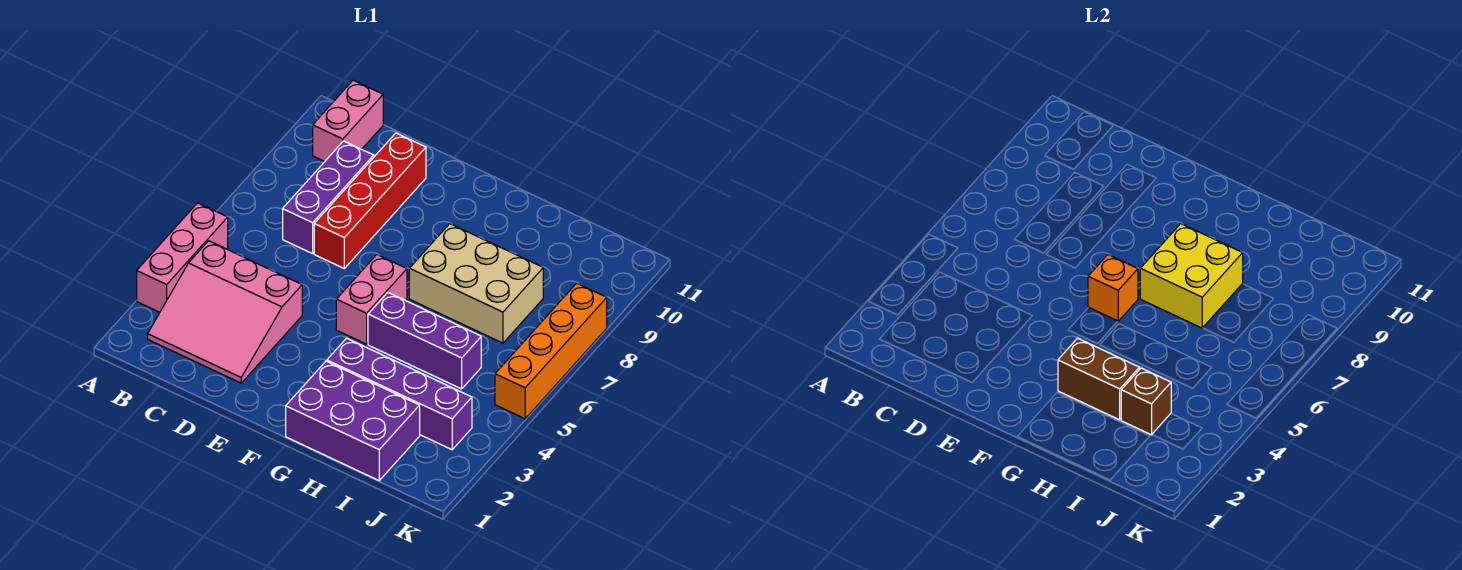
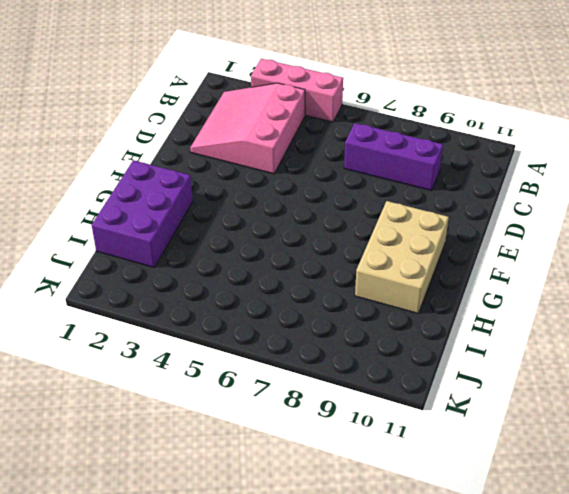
tan 2x3 brick [355,201,449,313] -> tan 2x3 brick moved to [409,224,543,343]
none -> pink 1x2 brick [313,80,383,162]
none -> red 1x4 brick [314,133,426,268]
none -> pink 1x2 brick [336,255,407,344]

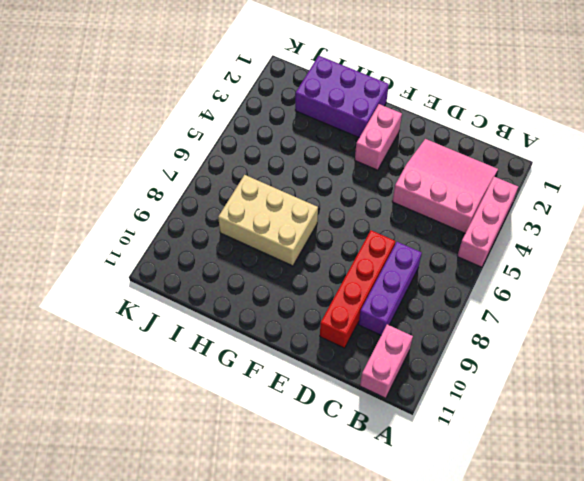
pink 1x2 brick [355,104,402,170] -> pink 1x2 brick moved to [336,255,407,344]
none -> purple 1x4 brick [327,338,472,450]
none -> purple 1x3 brick [368,293,481,389]
none -> orange 1x4 brick [495,283,607,419]

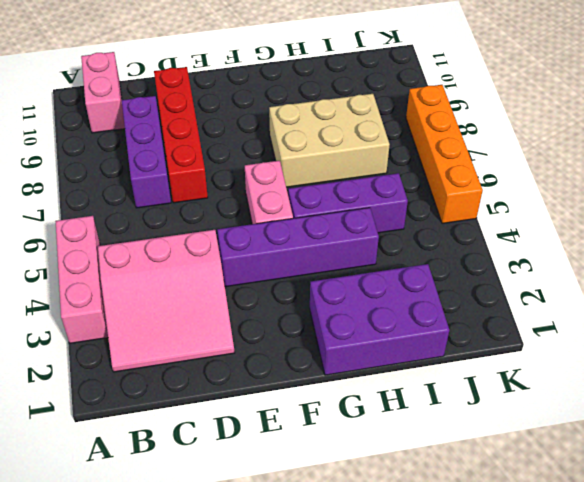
purple 1x4 brick [217,208,379,287] -> purple 1x4 brick moved to [327,338,472,450]
none -> orange 1x1 brick [1088,255,1138,321]
none -> brown 1x2 brick [1058,338,1139,420]
none -> yellow 2x2 brick [1140,224,1243,328]

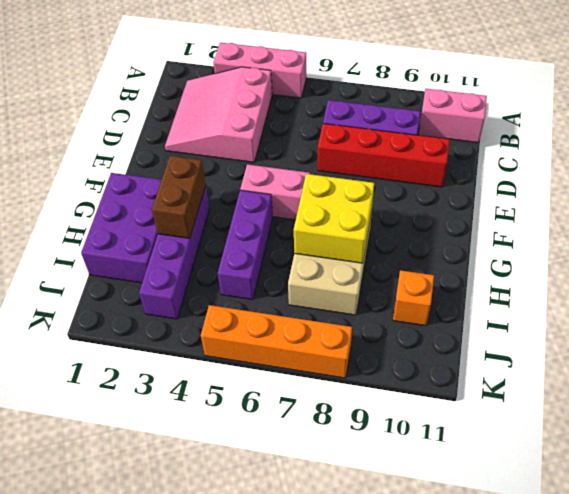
orange 1x1 brick [393,270,434,326] -> orange 1x1 brick moved to [1088,255,1138,321]
none -> brown 1x1 brick [1121,368,1171,435]

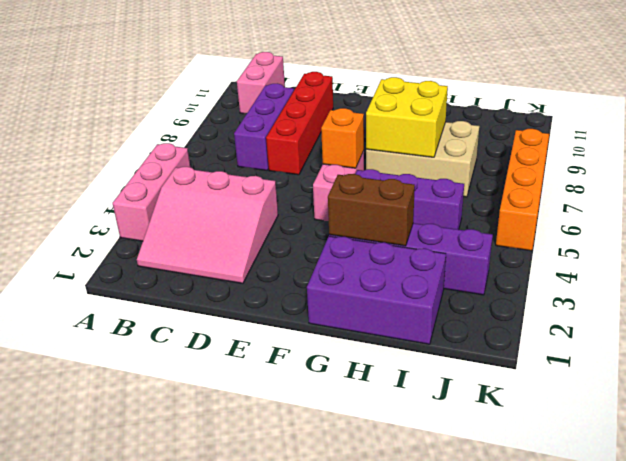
none -> brown 1x1 brick [1121,368,1171,435]

